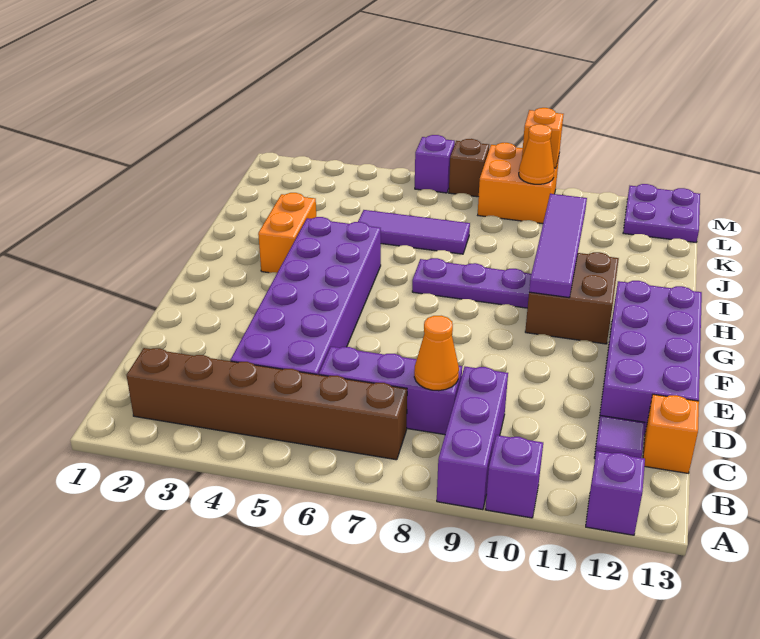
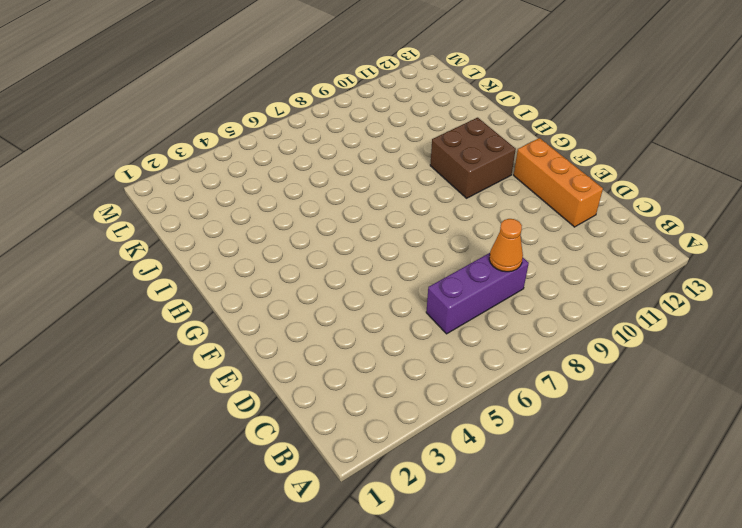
orange 1x3 brick [514,138,603,227] -> purple 2x4 brick [599,281,702,434]
none -> purple 1x3 brick [437,367,508,510]
none -> purple 1x1 brick [485,435,543,518]
none -> purple 1x1 brick [586,451,645,535]

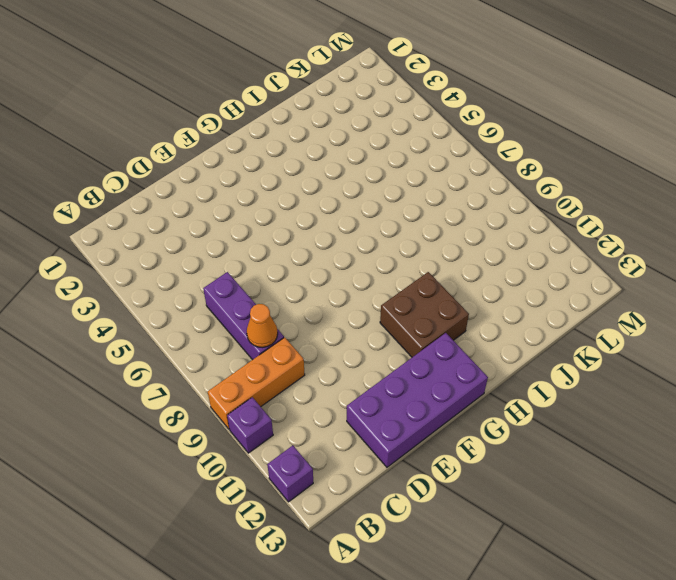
orange 1x3 brick [208,337,305,429] -> purple 1x3 brick [437,367,508,510]
none -> brown 1x6 brick [127,348,407,460]
none -> purple 2x6 brick [231,217,381,375]
none -> purple 1x1 tile [594,416,645,458]

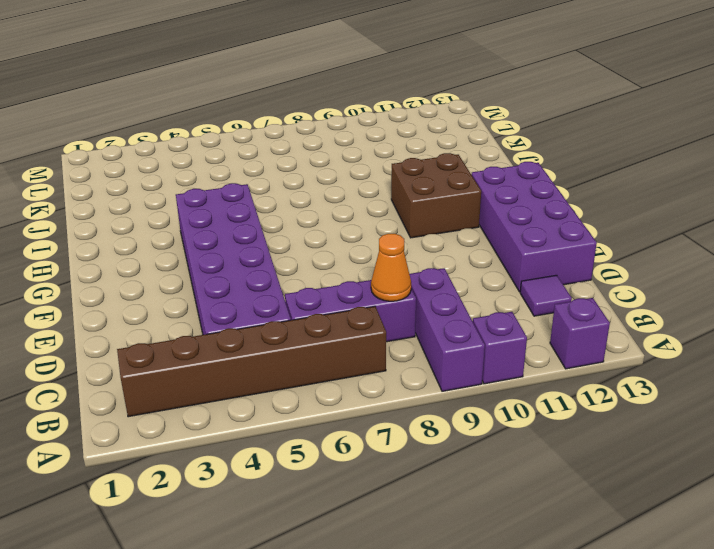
none -> orange 1x1 brick [643,394,699,473]
none -> orange 1x2 brick [258,193,316,273]
none -> purple 1x3 plate [412,258,531,308]

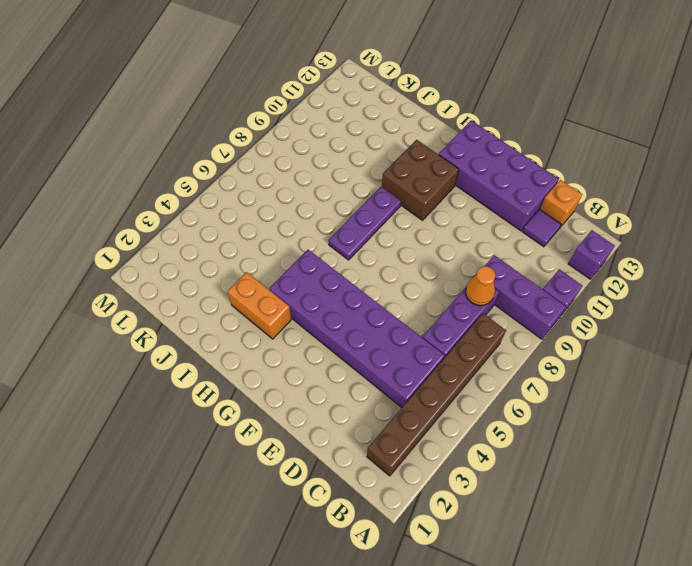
none -> purple 1x3 tile [358,210,470,254]
none -> orange 2x2 brick [478,143,559,224]
none -> purple 2x2 plate [623,184,700,242]

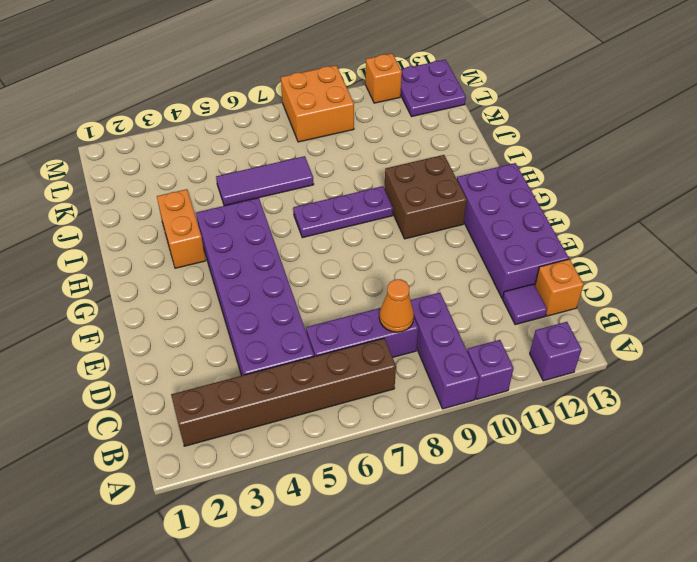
orange 1x1 brick [366,54,402,103] -> orange 1x1 brick moved to [522,108,564,168]
none -> purple 1x1 brick [415,135,455,193]
none -> brown 1x1 brick [449,139,489,197]
none -> purple 1x4 tile [529,194,587,297]

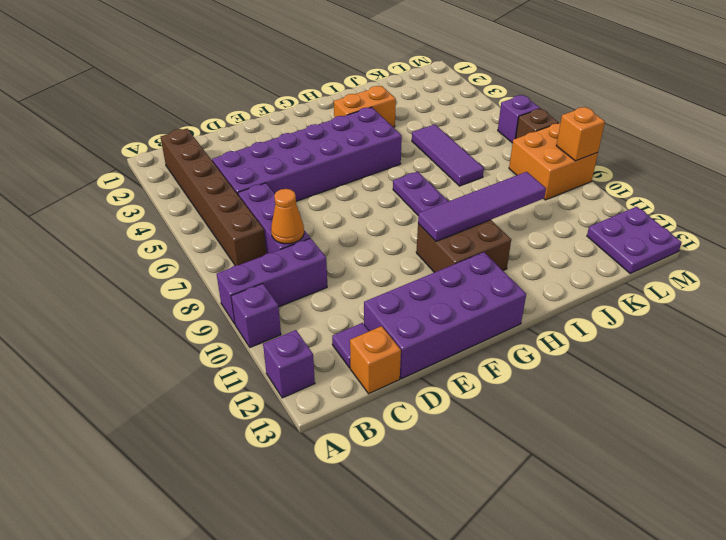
none -> orange 1x1 cone [519,124,554,184]

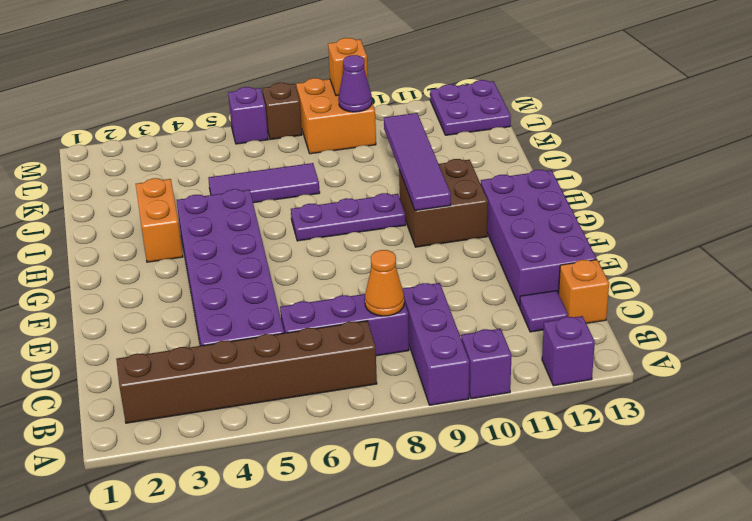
purple 1x1 cone [339,55,372,112] -> orange 1x1 cone [519,124,554,184]

